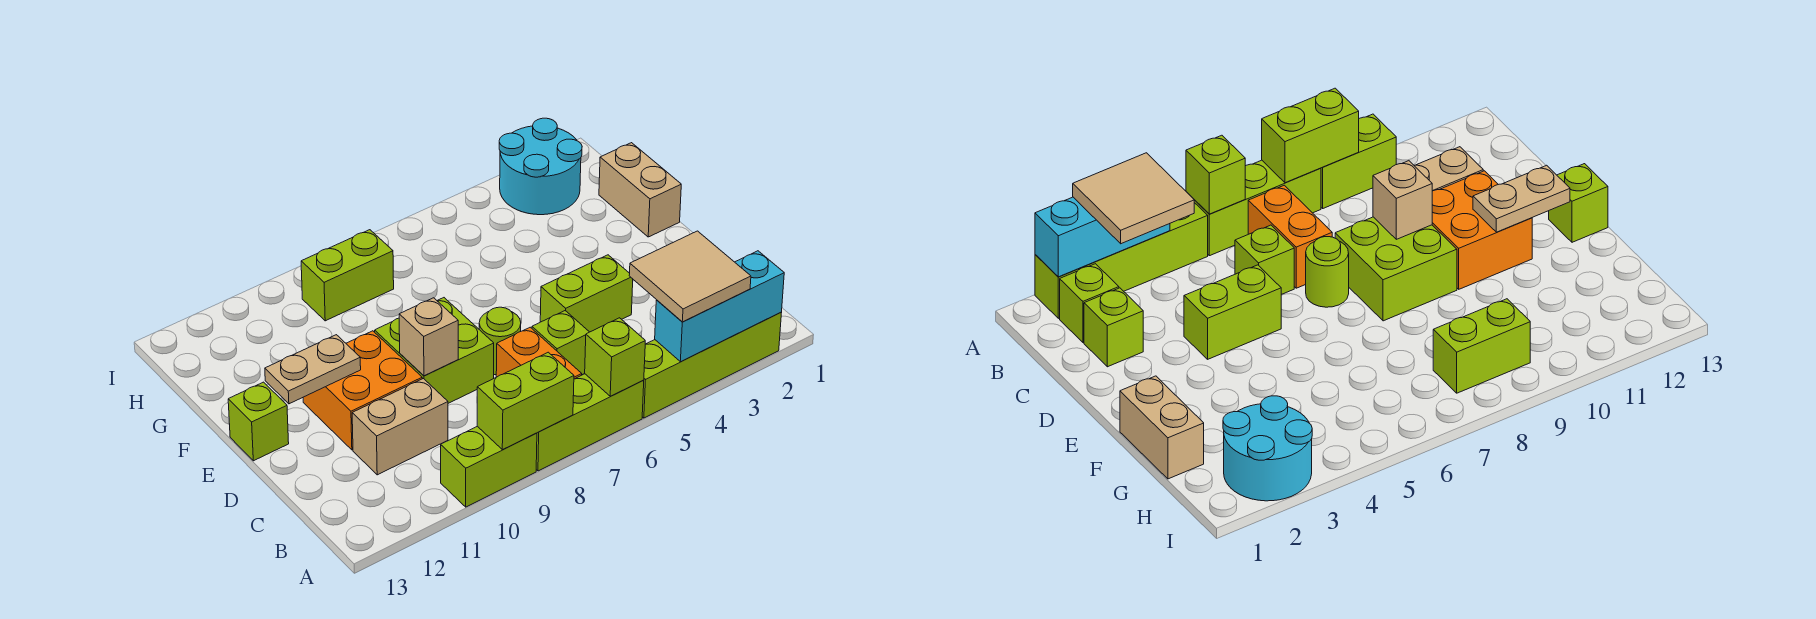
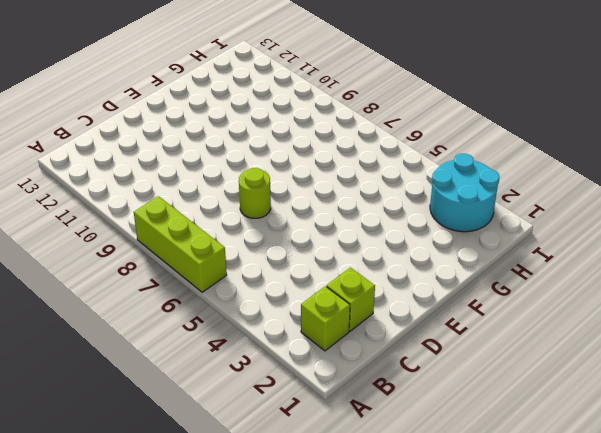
none -> lime 1x4 brick [642,312,782,418]
none -> lime 1x2 brick [441,426,537,507]
none -> orange 1x2 brick [496,327,582,379]

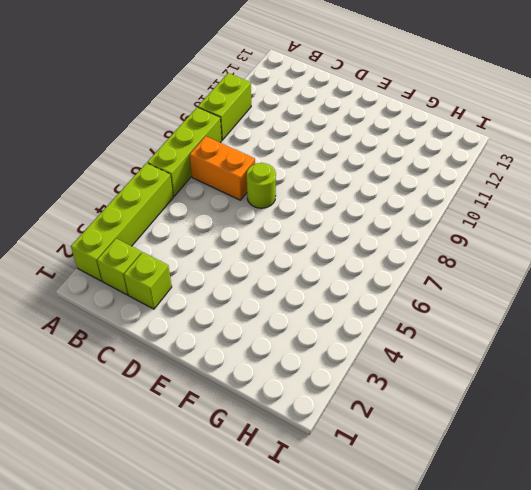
none -> lime 1x1 brick [532,311,589,375]
none -> tan 1x2 brick [352,379,448,475]
none -> lime 1x2 brick [540,255,633,332]

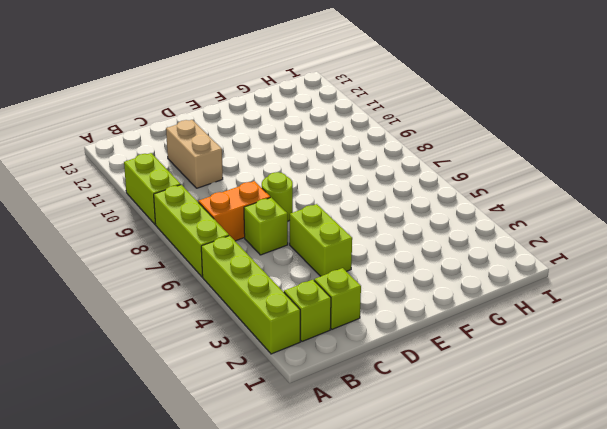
none -> lime 2x2 brick [375,298,494,403]
none -> orange 2x2 brick [303,331,422,450]
none -> lime 1x1 brick [228,382,289,461]

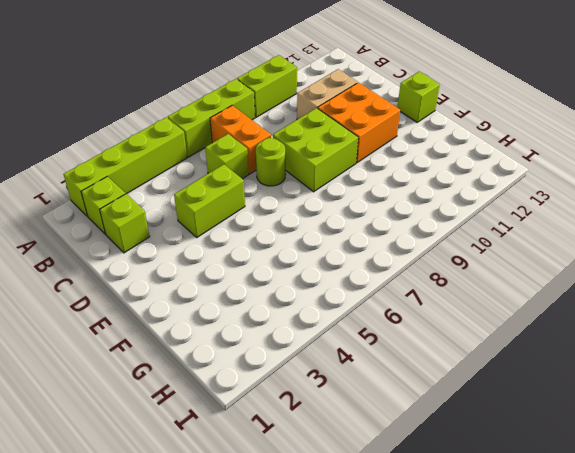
none -> tan 1x2 brick [599,143,681,237]
none -> cyan 2x2 round brick [499,118,582,215]
none -> lime 1x2 brick [301,230,394,321]

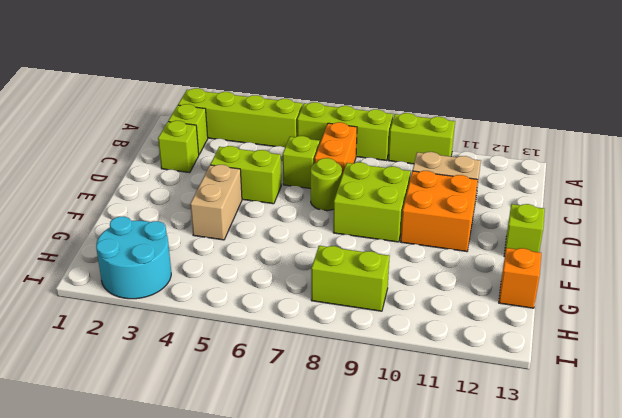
tan 1x2 brick [190,165,242,240] -> tan 1x2 brick moved to [599,143,681,237]
orange 1x1 brick [499,248,541,308] -> none
none -> cyan 1x3 brick [655,251,784,362]
none -> lime 1x1 brick [585,318,645,396]
none -> lime 1x2 brick [477,352,574,450]

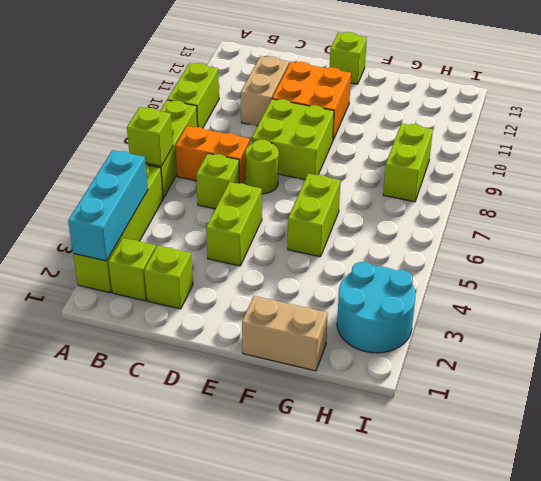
lime 1x2 brick [288,174,341,257] -> lime 1x2 brick moved to [477,352,574,450]
none -> tan 1x1 brick [399,298,458,376]
none -> tan 1x2 plate [265,335,361,404]
none -> tan 2x2 tile [629,231,751,322]

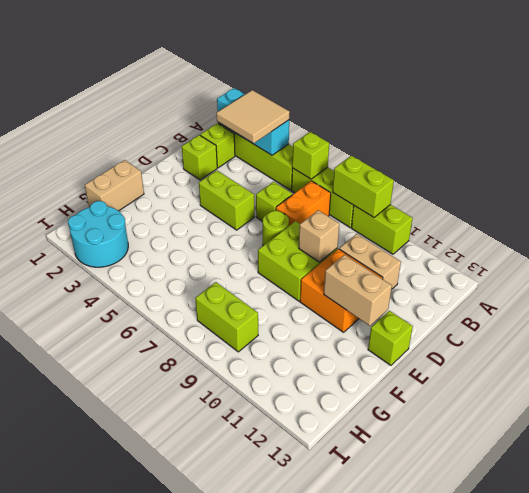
tan 1x2 brick [324,255,392,326] -> tan 1x2 plate [265,335,361,404]

